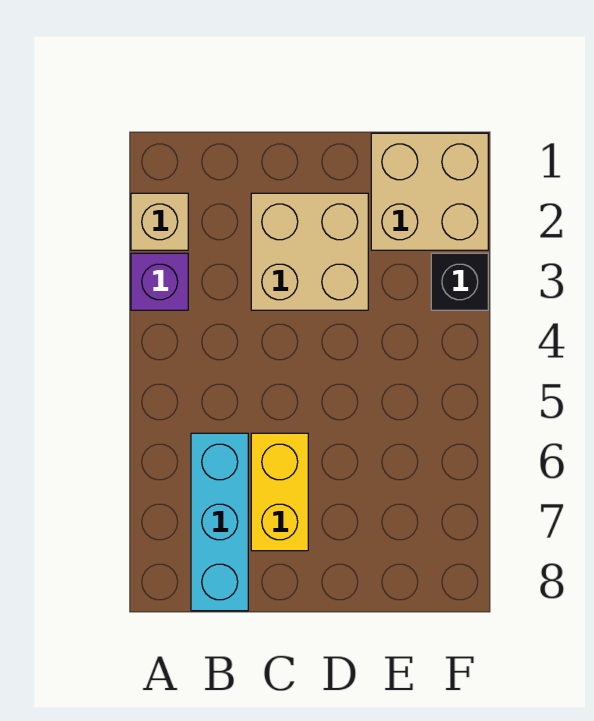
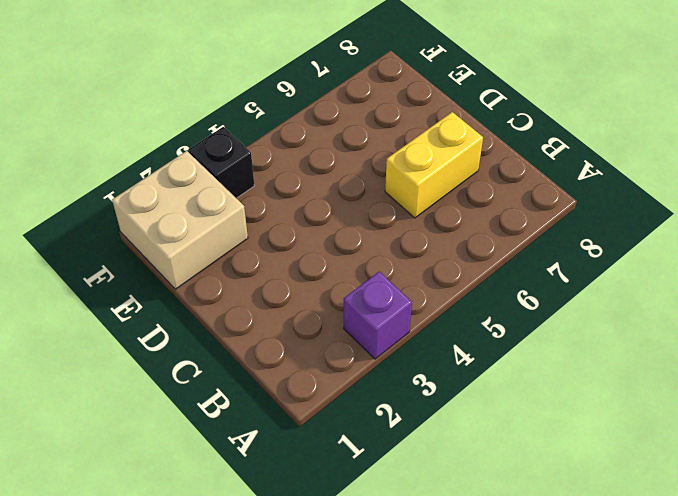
none -> tan 1x1 brick [131,193,188,250]
none -> cyan 1x3 brick [191,433,248,611]

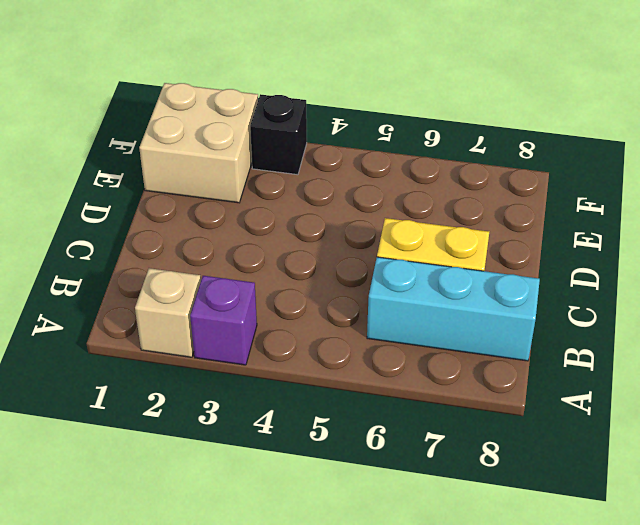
none -> tan 2x2 brick [251,193,368,310]

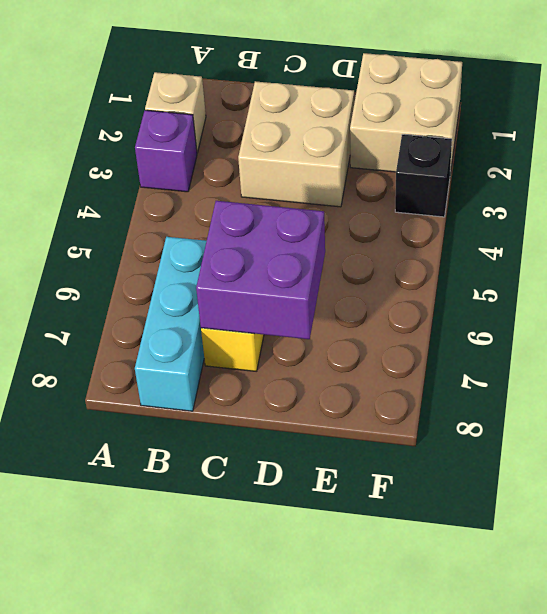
purple 2x2 brick [196,201,325,339] -> none

